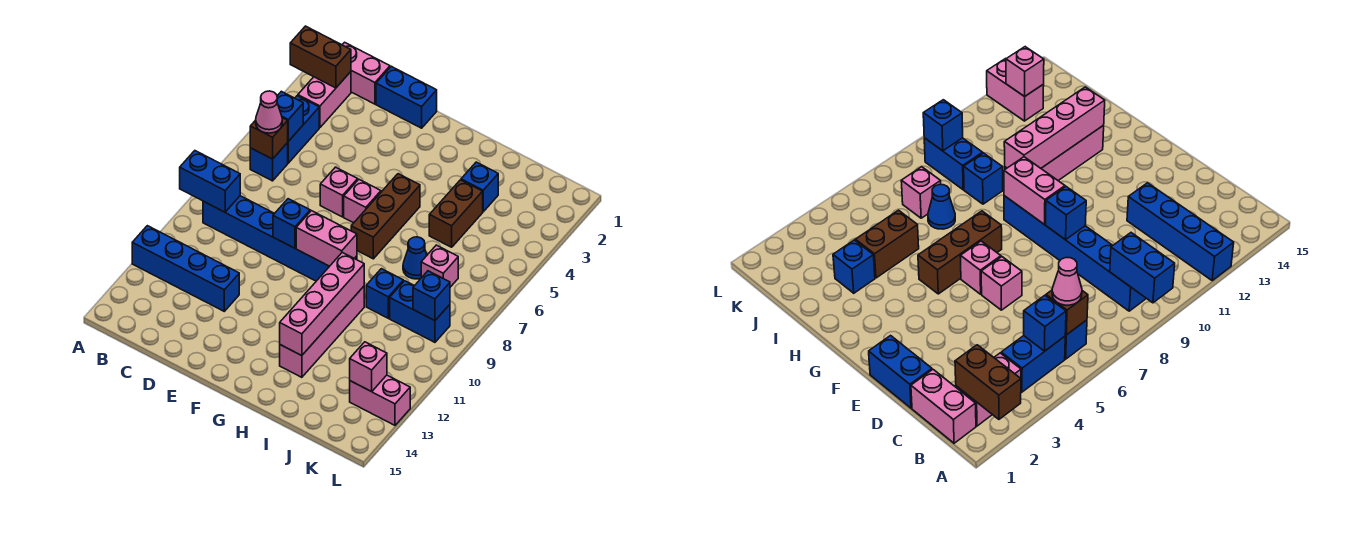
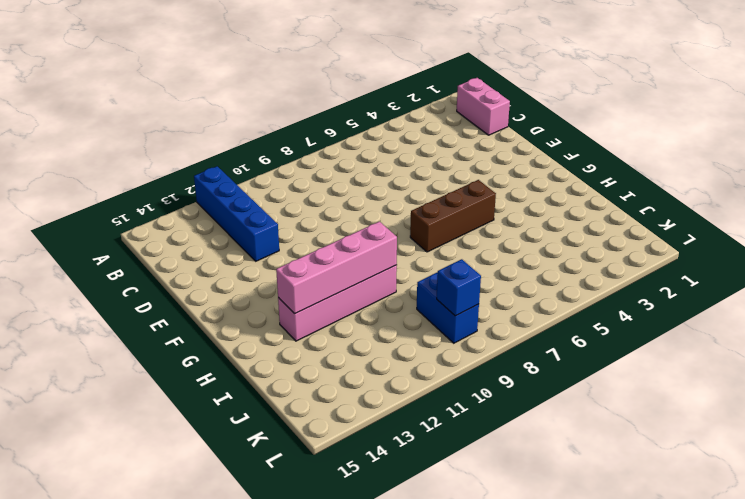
none -> pink 1x2 brick [298,72,351,128]
none -> blue 1x2 brick [287,96,319,163]
none -> blue 1x1 brick [250,143,288,181]

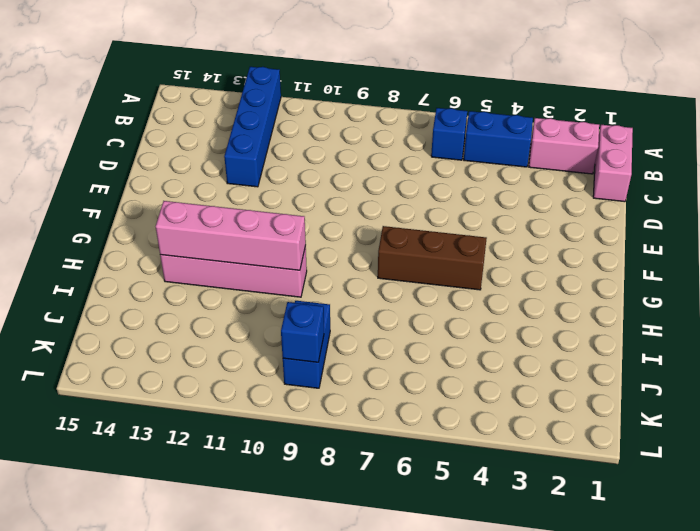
none -> blue 1x6 brick [203,196,357,281]
none -> blue 1x2 brick [376,66,437,128]
none -> pink 1x1 brick [320,167,358,217]

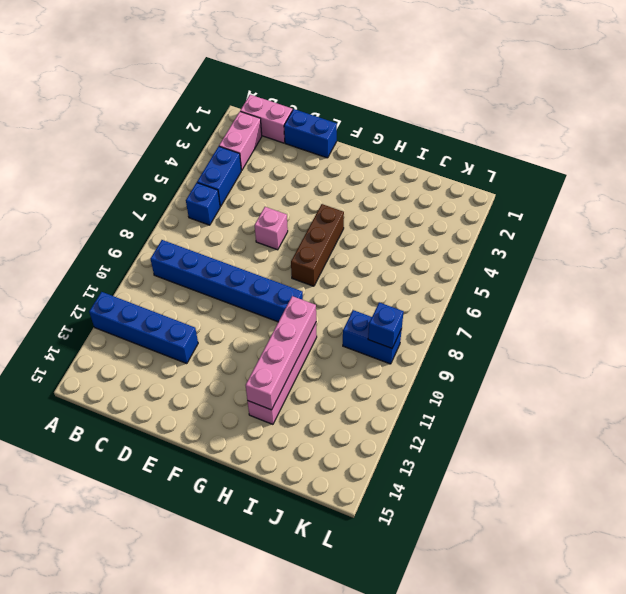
none -> pink 1x1 brick [344,179,381,223]
none -> blue 1x1 brick [461,162,498,212]
none -> brown 1x2 brick [429,180,483,247]

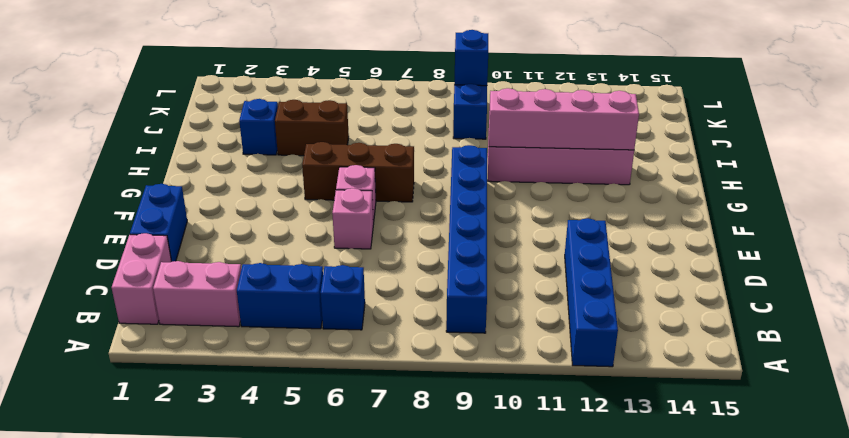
none -> blue 1x1 cone [403,237,427,279]
none -> blue 1x1 brick [366,269,403,318]
none -> pink 1x1 brick [421,245,458,287]

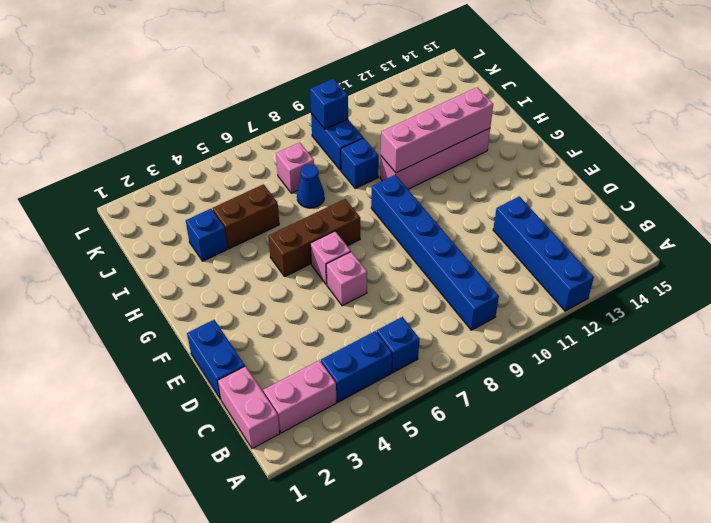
none -> pink 1x2 brick [350,375,410,425]
none -> brown 1x2 brick [290,26,351,88]
none -> blue 1x2 brick [180,151,240,212]

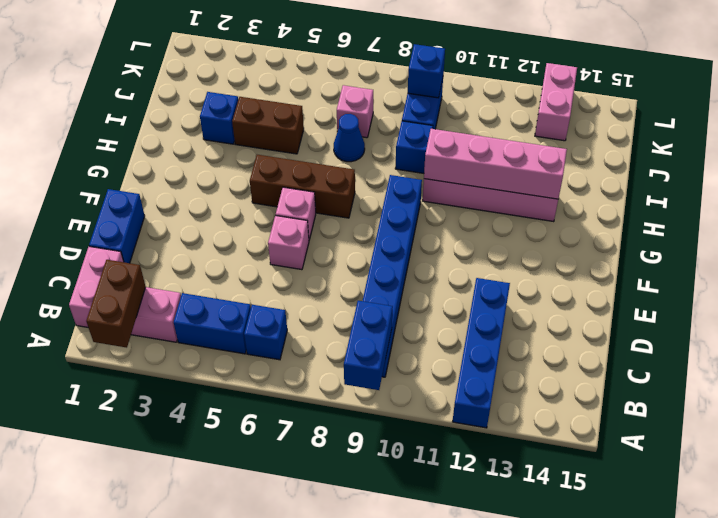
none -> blue 1x1 brick [277,91,303,141]
none -> brown 1x1 brick [250,118,288,159]
none -> blue 1x1 brick [273,199,310,248]

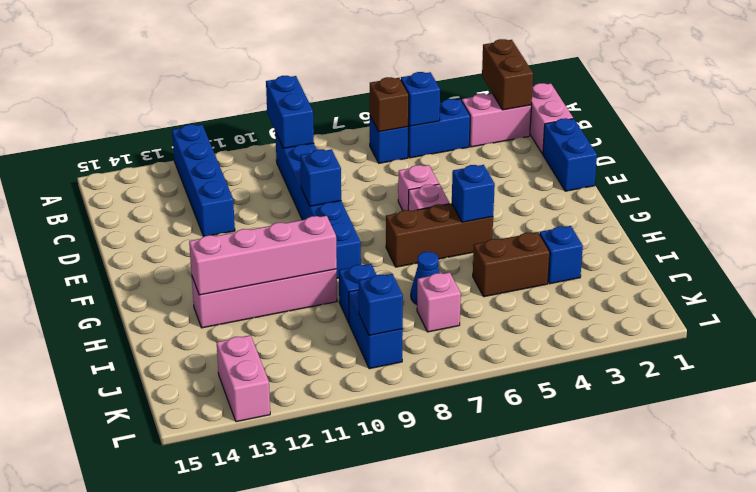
blue 1x1 brick [452,165,495,222] -> none
none -> pink 1x2 brick [296,211,357,266]
none -> pink 1x1 brick [350,342,387,392]
none -> pink 1x1 cone [256,91,282,133]

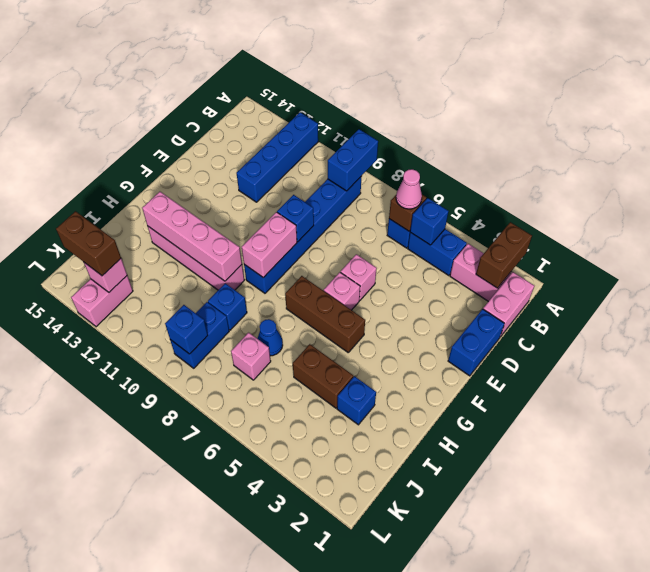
brown 1x2 brick [56,211,121,276] -> none

